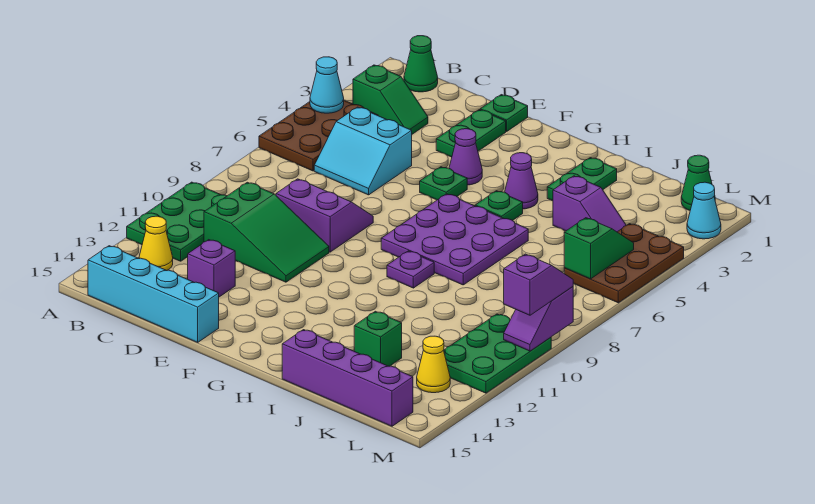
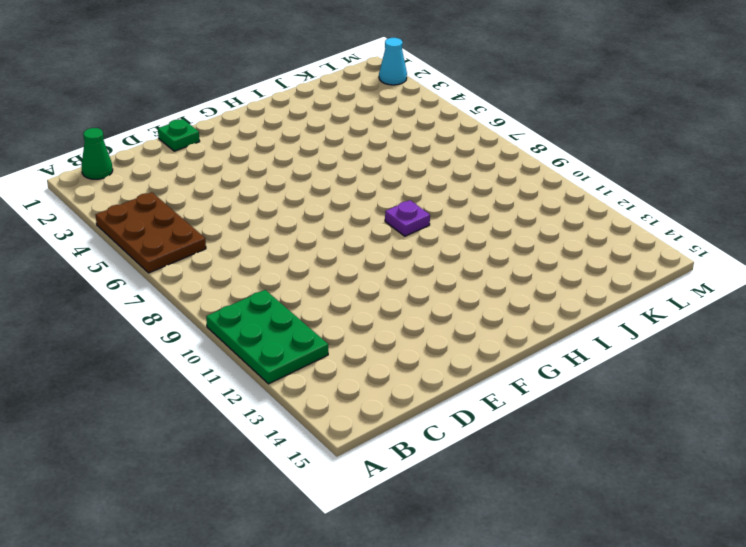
none -> green 1x2 slope [353,65,428,134]
none -> yellow 1x1 cone [139,216,173,271]
none -> cyan 1x4 brick [88,246,219,342]
none -> cyan 2x2 slope [314,107,412,195]

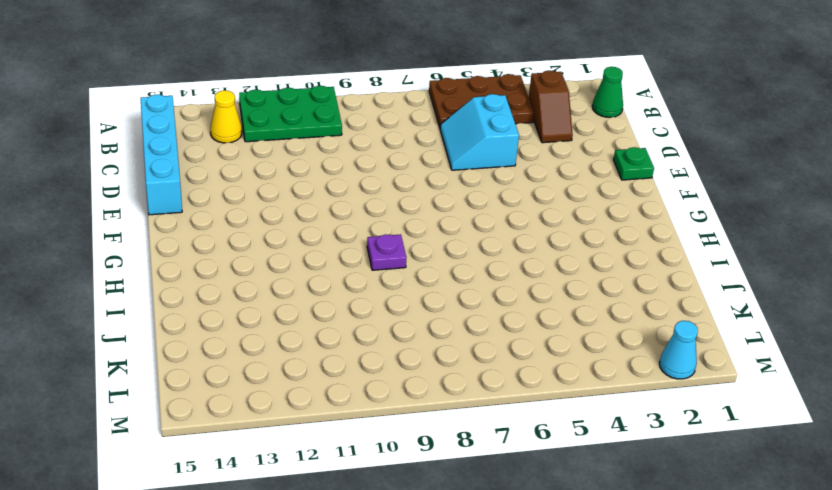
brown 1x2 slope [529,70,573,143] -> green 1x2 slope [353,65,428,134]
none -> green 2x3 slope [204,182,329,282]
none -> purple 2x2 slope [276,179,373,252]
none -> purple 1x1 brick [188,240,235,297]
none -> green 1x2 plate [436,110,506,157]

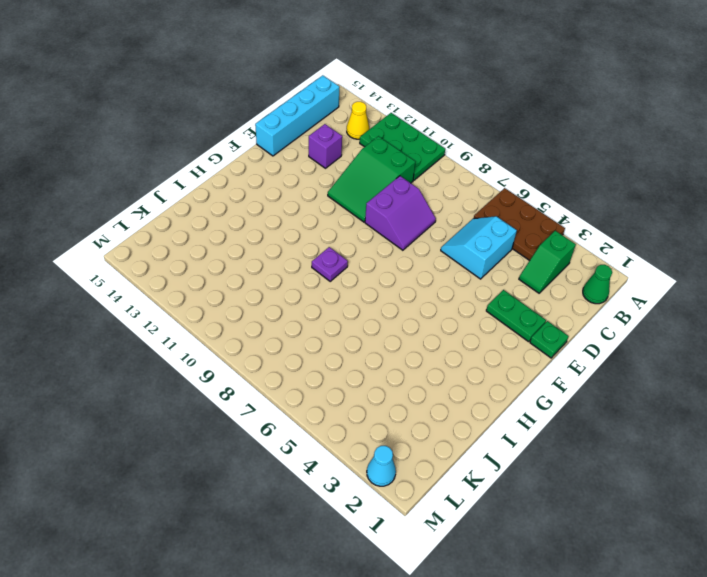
none -> purple 1x1 cone [449,129,482,185]
none -> green 1x1 plate [420,167,467,200]
none -> purple 3x3 plate [381,194,528,285]
none -> purple 1x1 cone [505,153,538,209]

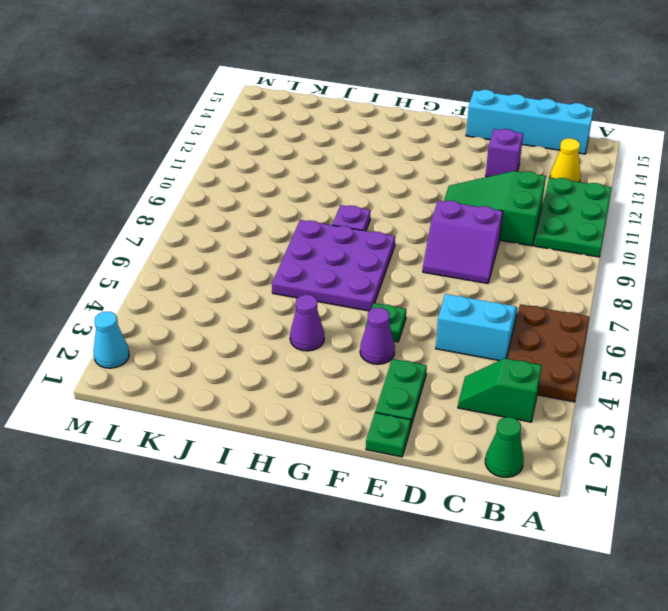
none -> green 1x1 plate [475,191,523,221]
none -> green 1x2 plate [547,158,617,201]
none -> purple 1x4 brick [282,330,413,426]
none -> purple 1x2 slope [553,176,626,232]

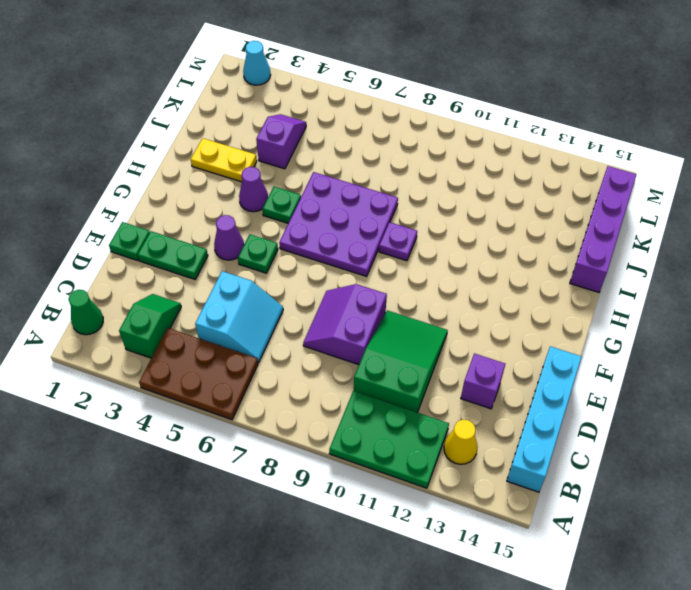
yellow 1x2 plate [191,138,257,182] -> green 1x2 plate [547,158,617,201]
none -> green 1x1 brick [354,311,402,366]
none -> green 1x1 cone [681,155,715,210]
none -> brown 2x3 plate [564,224,684,303]
none -> green 2x3 plate [444,314,551,393]

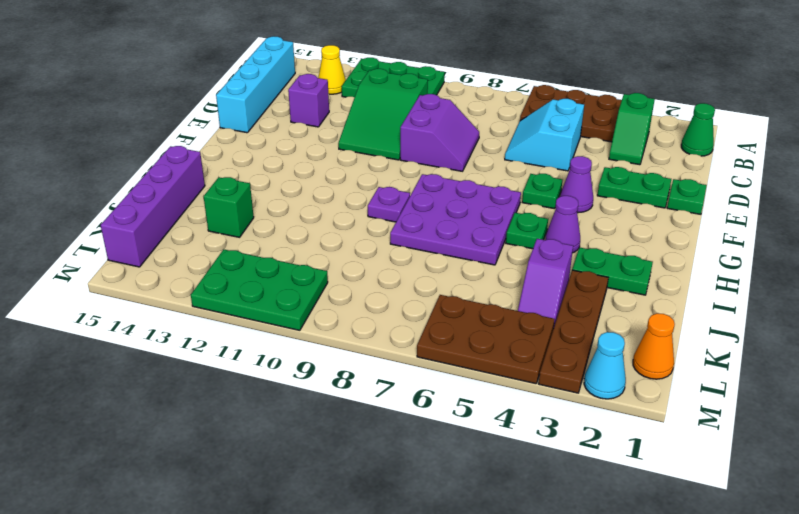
brown 1x4 plate [539,270,608,393] -> none
orange 1x1 cone [633,313,675,379] -> green 1x1 cone [681,155,715,210]
none -> yellow 1x1 cone [417,336,450,393]
none -> cyan 1x1 cone [310,57,344,113]
none -> green 1x2 slope [564,218,634,279]
none -> purple 1x2 slope [504,287,573,351]

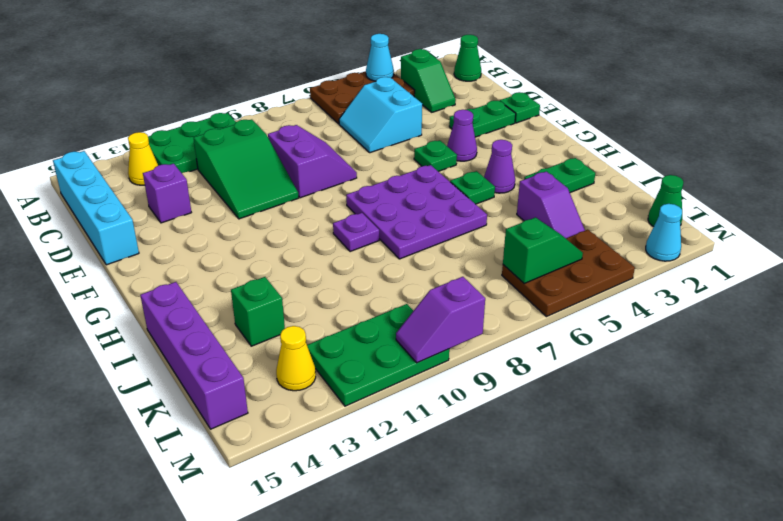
none -> purple 1x2 slope [504,254,573,315]

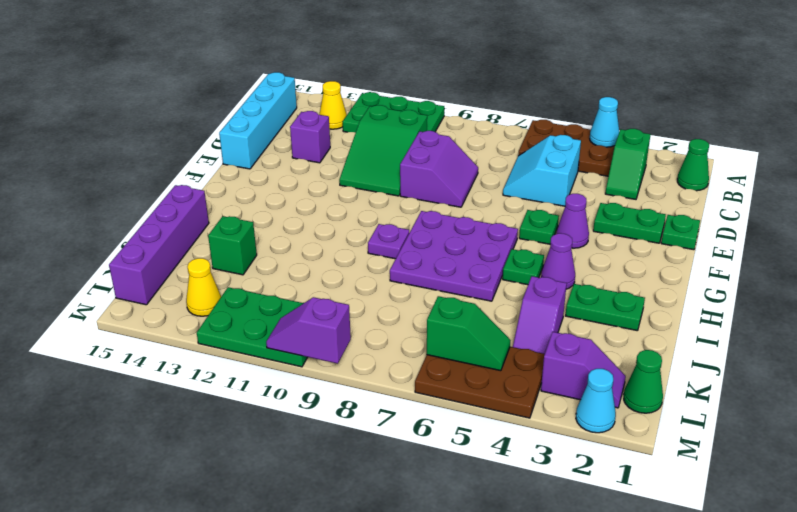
purple 1x2 slope [541,332,626,408] -> purple 1x2 slope moved to [504,254,573,315]

